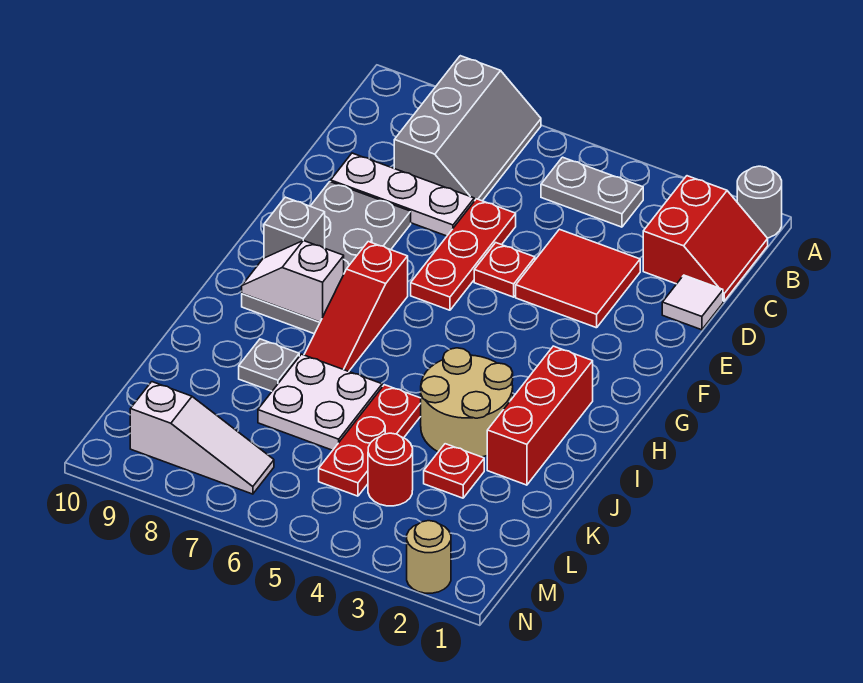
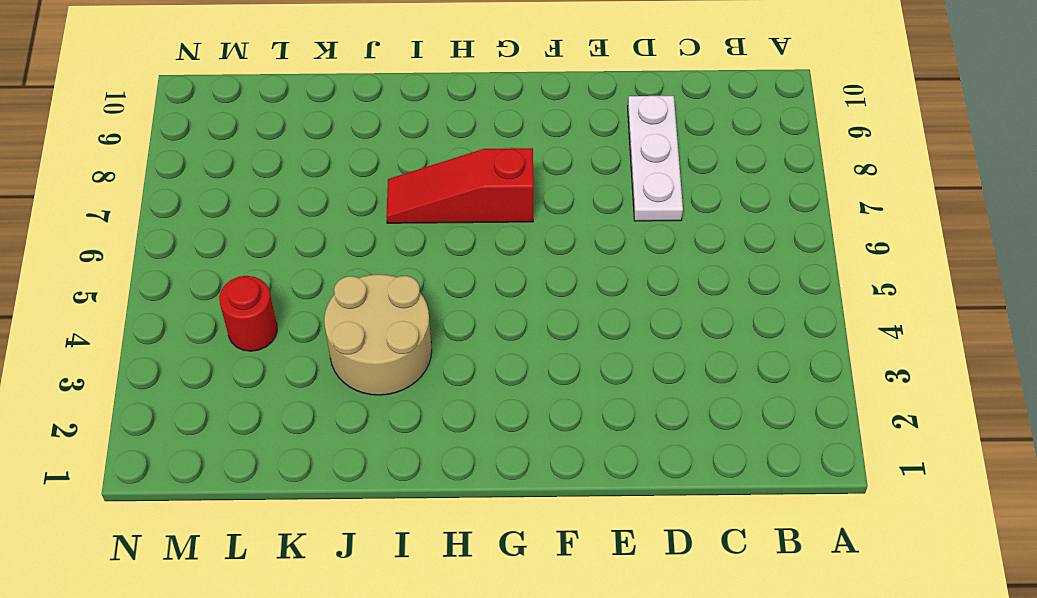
none -> grey 1x1 round brick [737,166,782,238]
none -> grey 2x3 slope [394,56,541,201]
none -> red 2x2 slope [643,176,768,301]

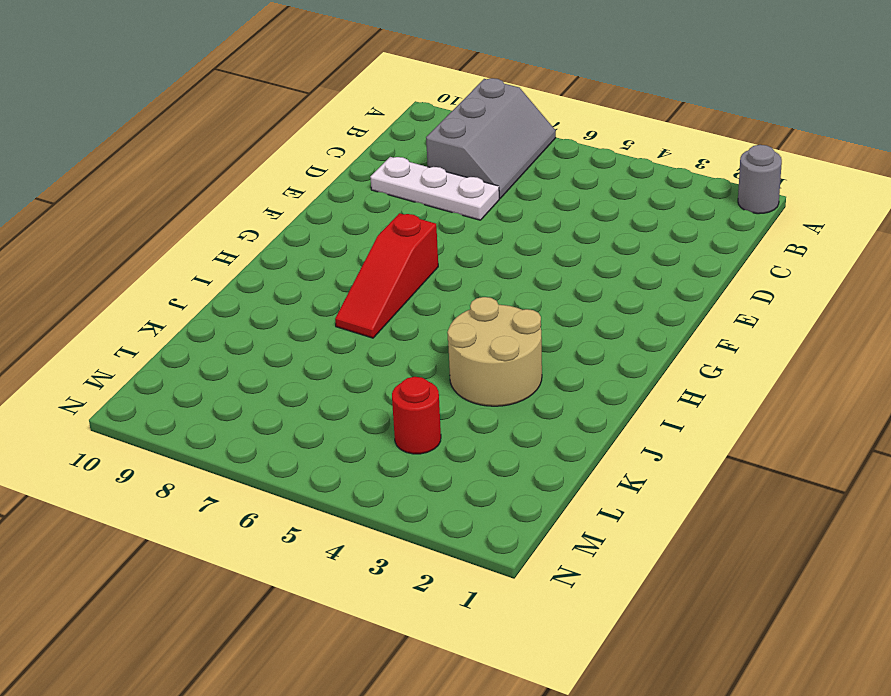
none -> red 2x2 slope [643,176,768,301]
none -> grey 1x2 plate [541,157,643,227]
none -> white 1x1 tile [662,275,723,330]

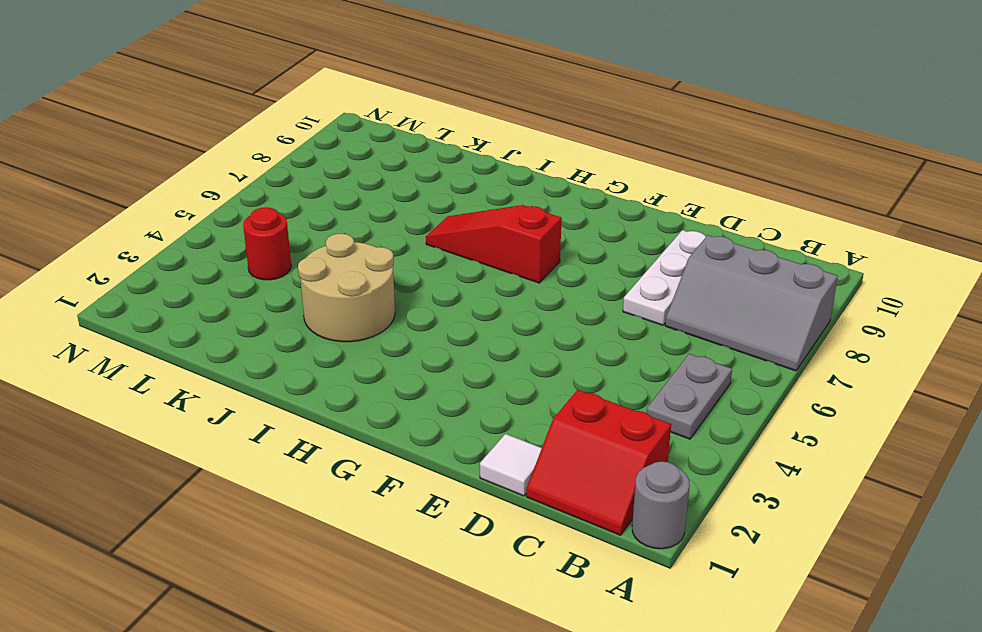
none -> red 2x2 tile [516,229,640,328]
none -> red 1x3 plate [411,199,516,310]
none -> red 1x1 plate [474,243,535,297]

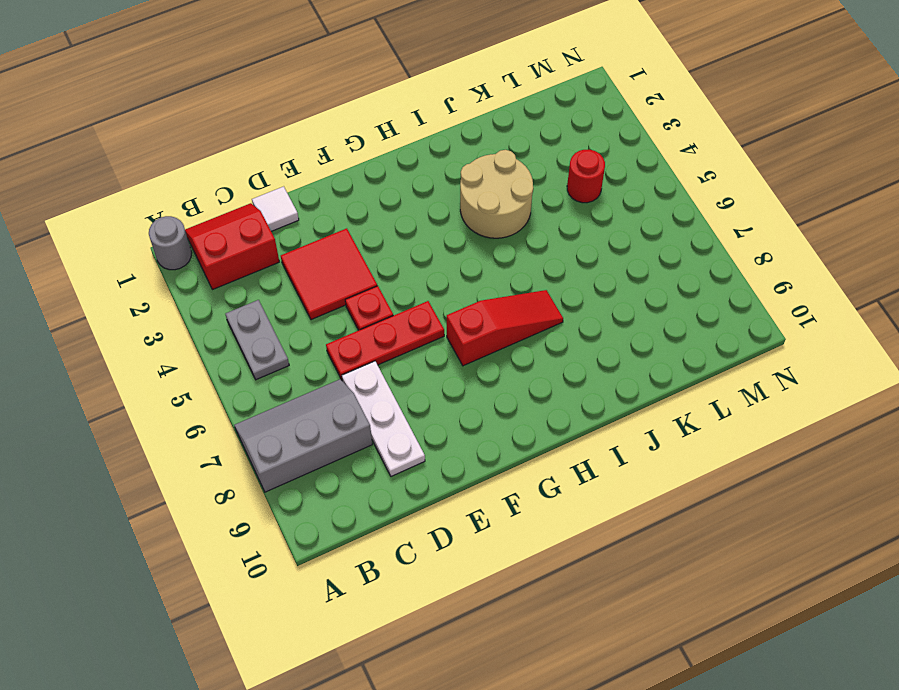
none -> grey 2x4 plate [242,182,411,334]
none -> red 1x3 brick [487,346,593,485]
none -> red 1x3 plate [319,385,421,496]

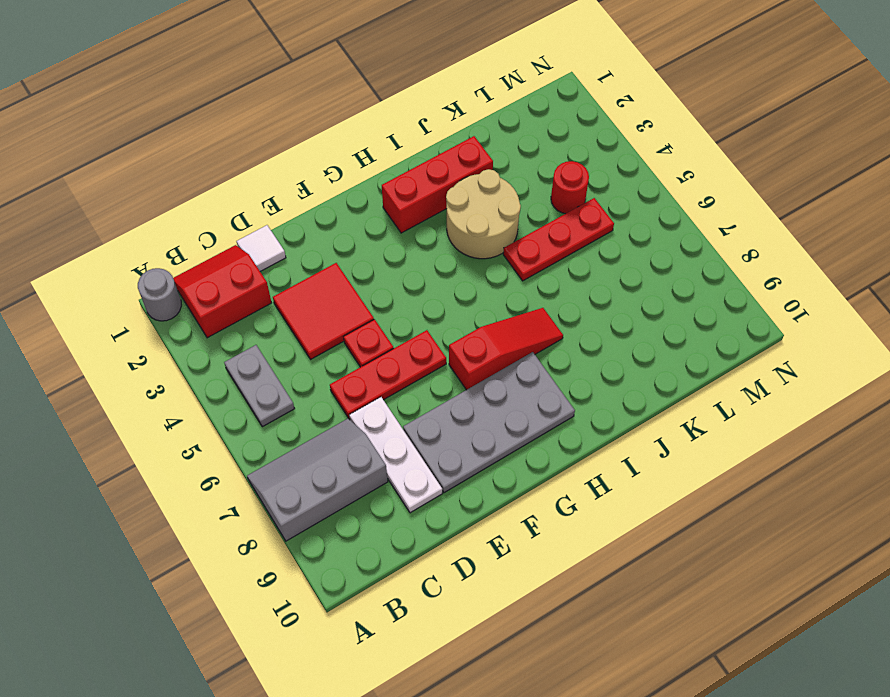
none -> white 2x2 plate [258,354,382,450]
none -> grey 1x1 plate [239,339,299,391]
none -> red 1x1 plate [424,444,484,498]

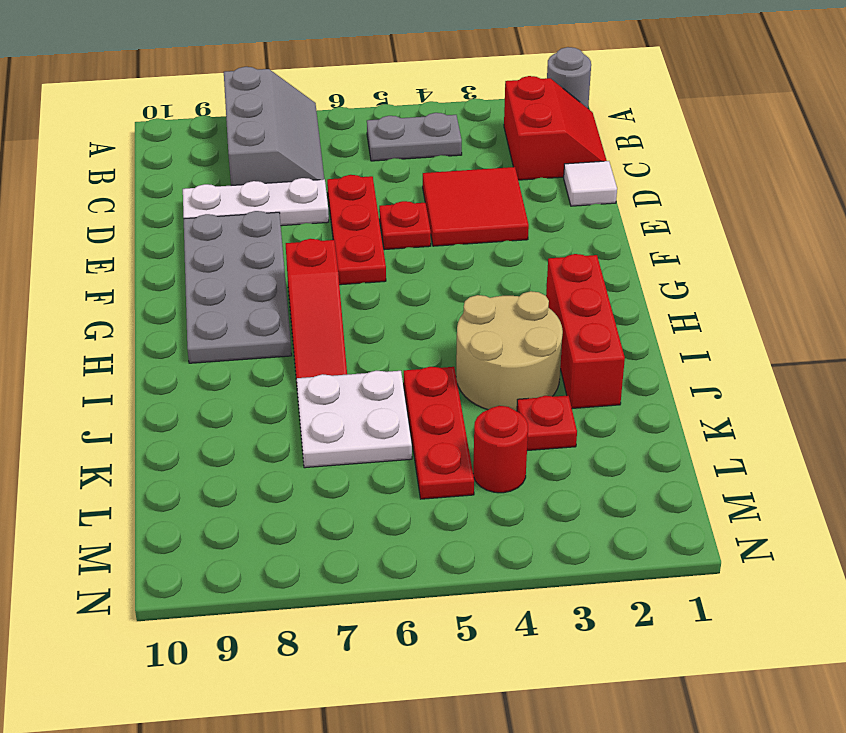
none -> grey 1x1 plate [239,339,299,391]
none -> white 1x3 slope [130,382,274,494]
none -> tan 1x1 round brick [407,521,451,593]

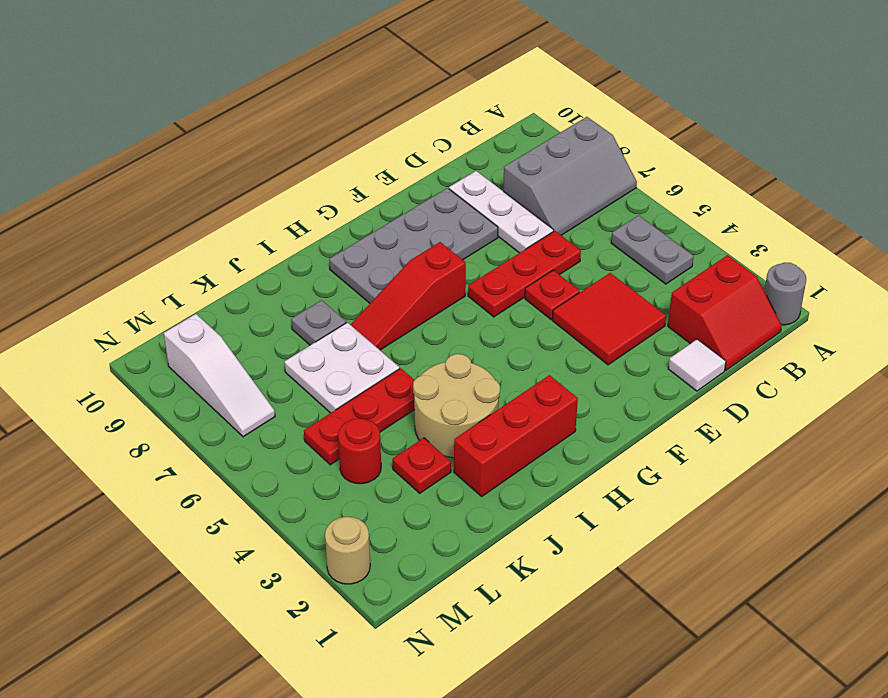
none -> grey 1x1 brick [264,197,325,258]
none -> white 1x2 slope [242,241,344,322]

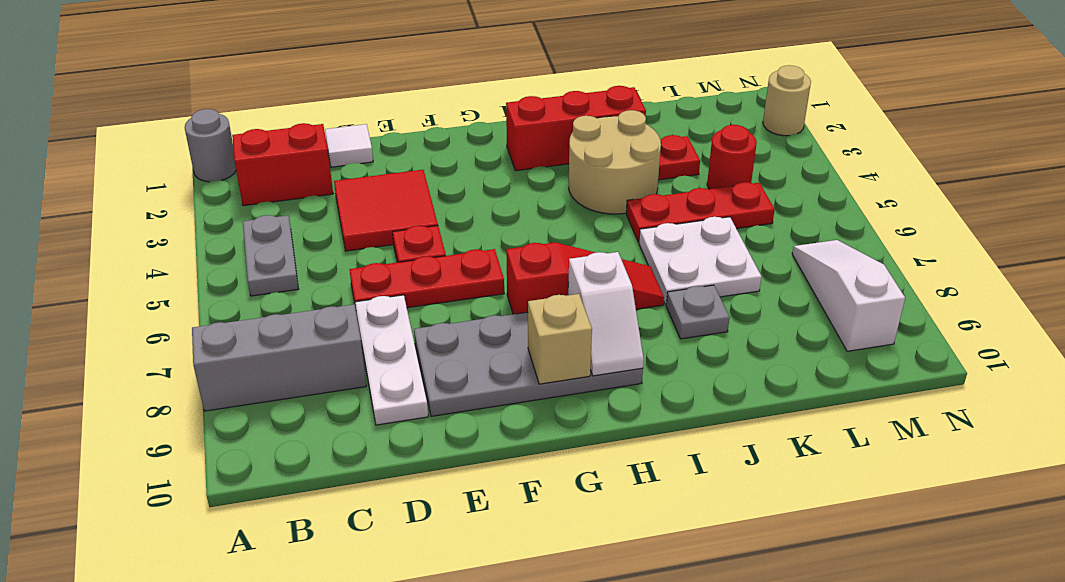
tan 1x1 brick [528,294,592,384] -> grey 1x1 brick [264,197,325,258]

